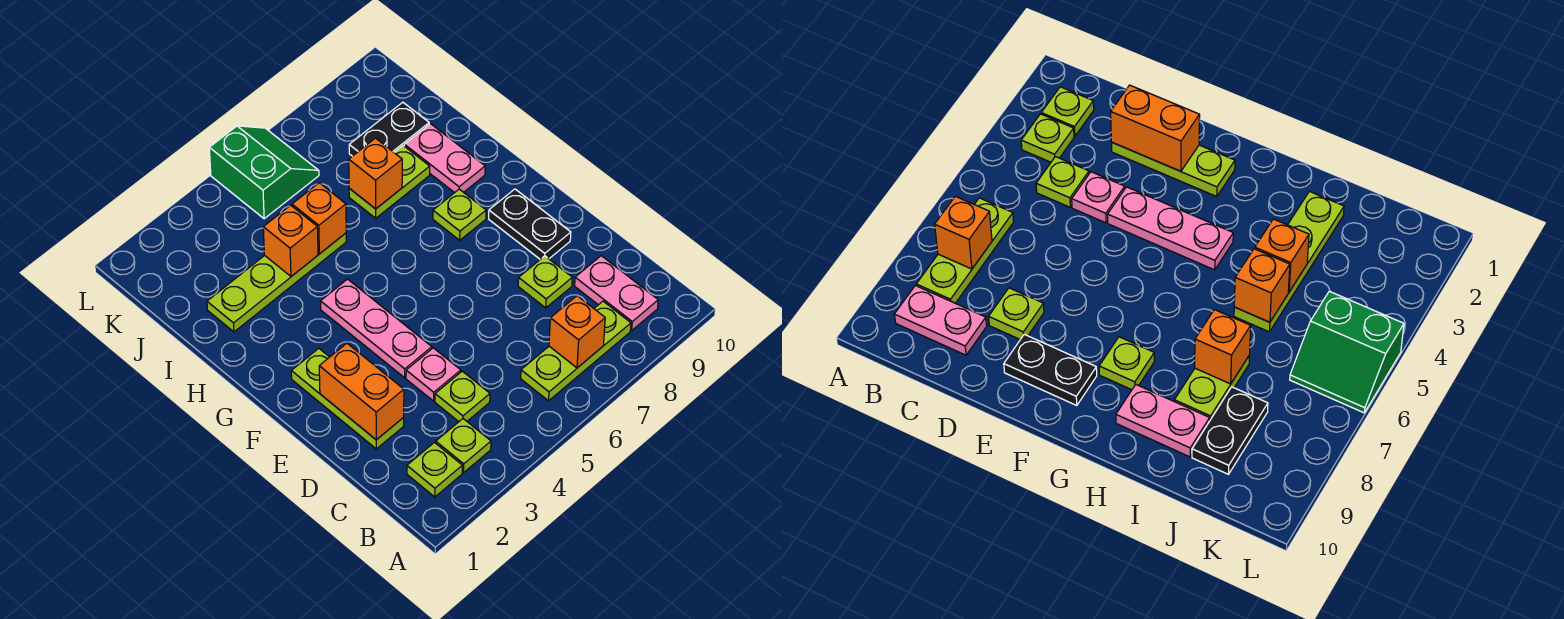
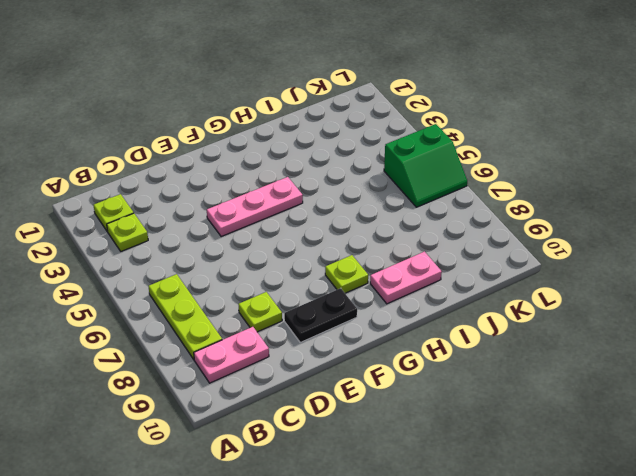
none -> lime 1x1 plate [435,371,490,422]
none -> lime 1x3 plate [291,348,404,449]
none -> pink 1x1 plate [406,348,461,401]

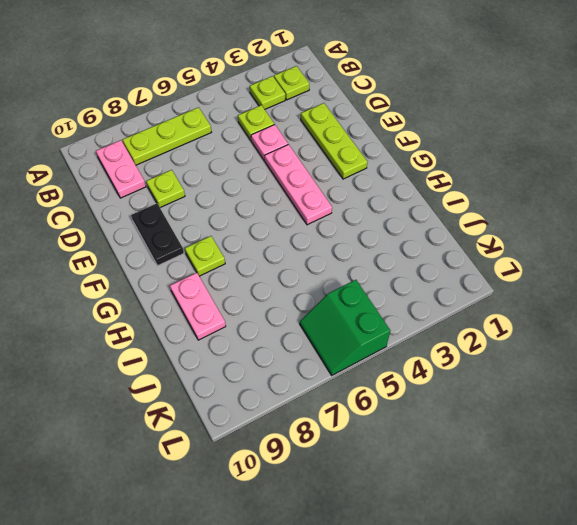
none -> lime 1x4 plate [207,233,346,332]
none -> lime 1x2 plate [349,146,430,218]
none -> black 1x2 plate [349,102,429,156]

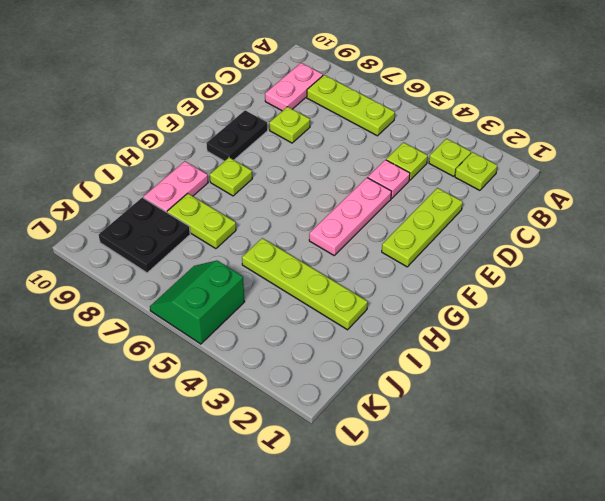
black 2x2 plate [99,197,190,273] -> black 1x2 plate [349,102,429,156]
none -> orange 1x1 brick [549,296,605,368]
none -> orange 1x2 brick [319,343,404,440]
none -> orange 1x1 brick [263,205,318,276]

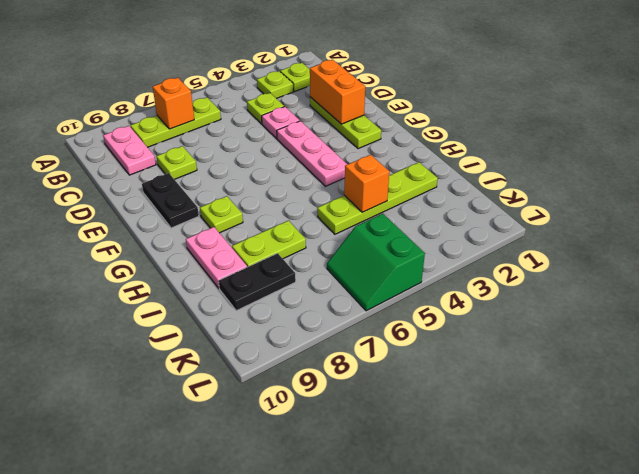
none -> orange 1x1 brick [292,183,346,254]
none -> orange 1x1 brick [349,138,402,209]

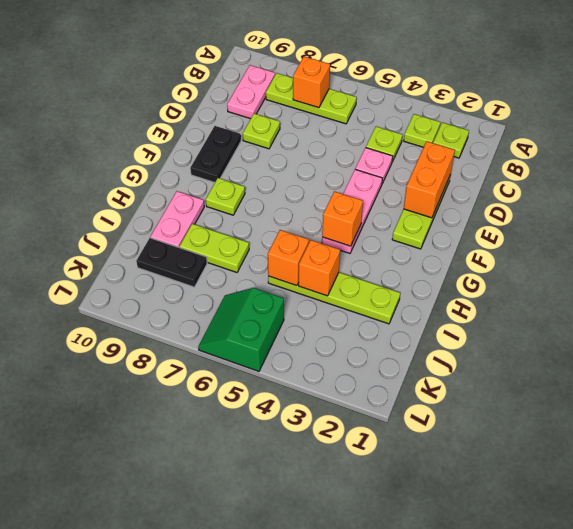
orange 1x1 brick [322,191,363,246] -> orange 1x1 brick moved to [349,138,402,209]

